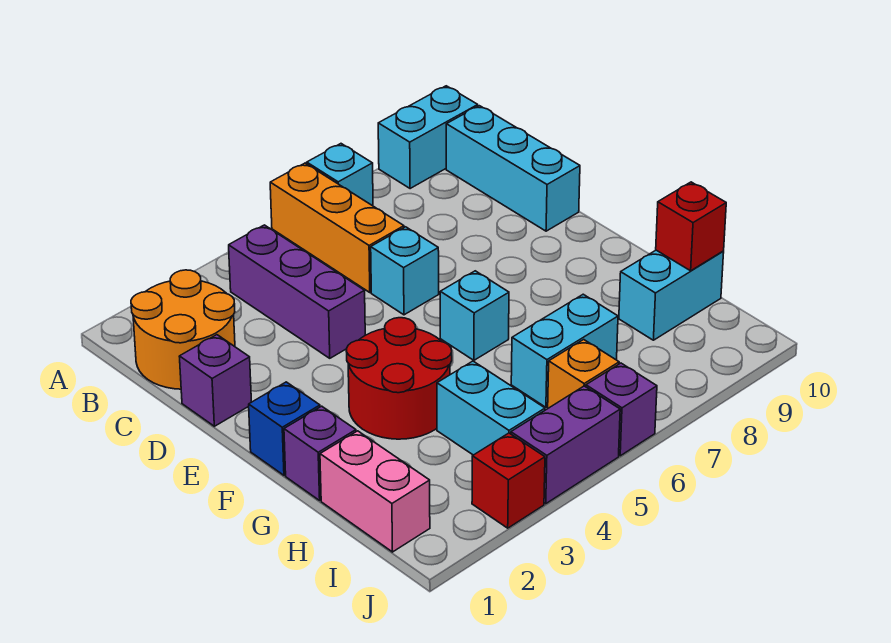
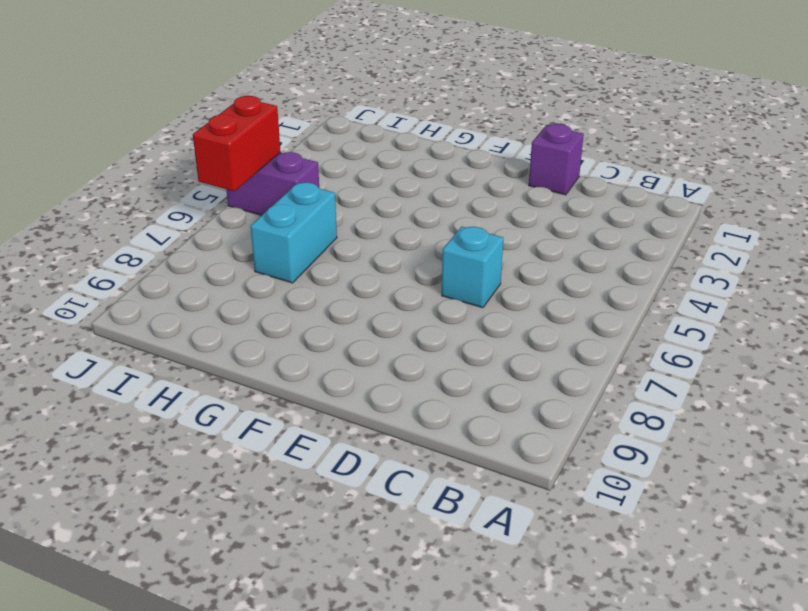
purple 1x2 brick [226,152,319,215] -> purple 1x2 brick turned to [511,386,620,504]
red 1x2 brick [193,96,281,191] -> none
none -> orange 1x3 brick [270,163,404,293]
none -> cyan 1x1 brick [307,144,373,206]
none -> cyan 1x2 brick [378,86,478,189]

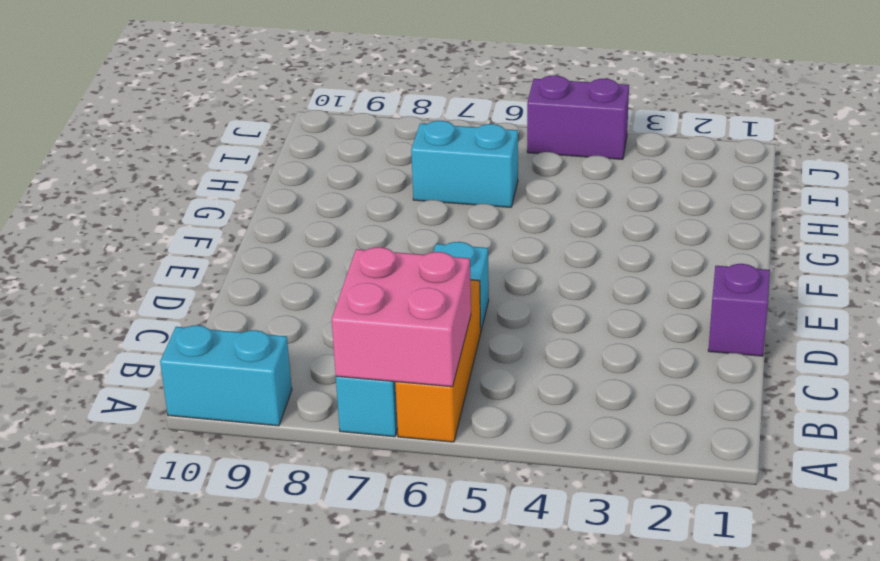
pink 2x2 brick [332,247,471,387] -> none
none -> orange 2x2 round brick [131,270,235,389]
none -> purple 1x3 brick [229,225,365,358]
none -> cyan 1x3 brick [446,106,580,231]

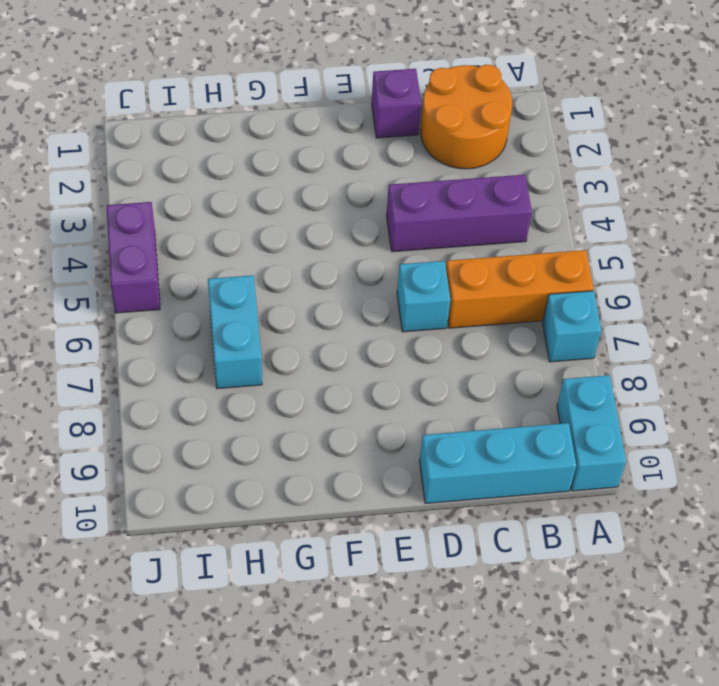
none -> blue 1x1 brick [249,382,320,475]
none -> red 2x2 round brick [346,318,452,439]
none -> cyan 1x1 brick [440,271,509,360]

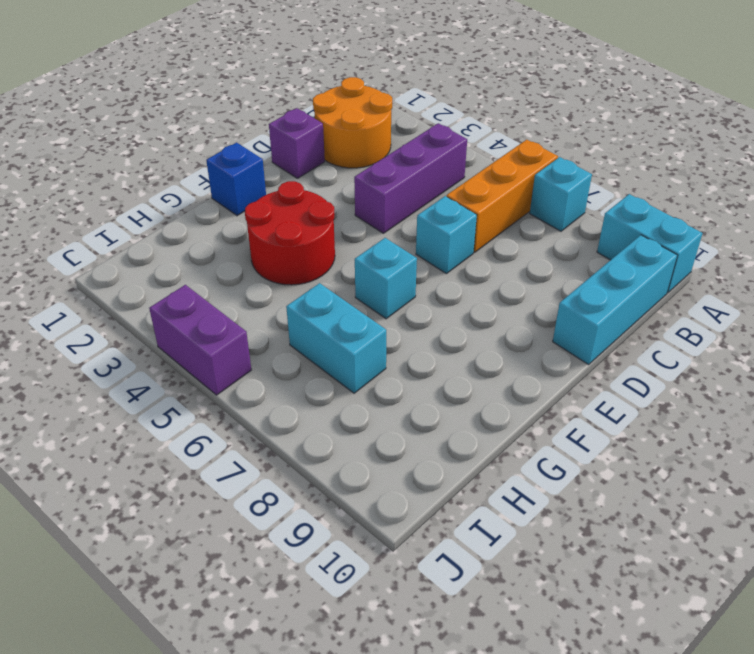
none -> purple 1x1 brick [284,406,356,500]
none -> pink 1x2 brick [320,431,430,552]
none -> cyan 1x2 brick [437,361,545,455]

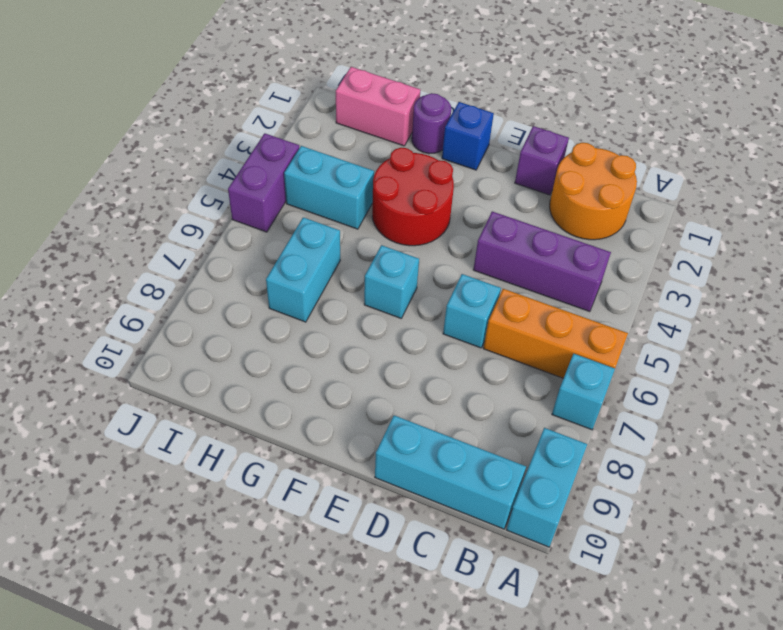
purple 1x1 round brick [412,93,451,154] -> purple 1x1 brick [284,406,356,500]
none -> cyan 1x2 brick [619,250,724,340]
none -> orange 1x1 brick [548,340,619,408]
none -> red 1x1 brick [472,433,545,528]

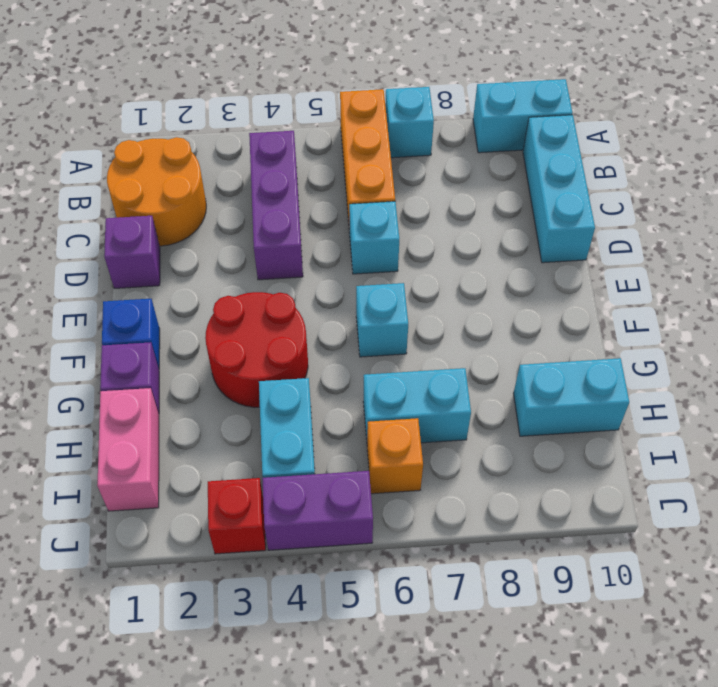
none -> purple 1x1 brick [586,363,657,456]
none -> red 1x1 brick [656,182,726,271]

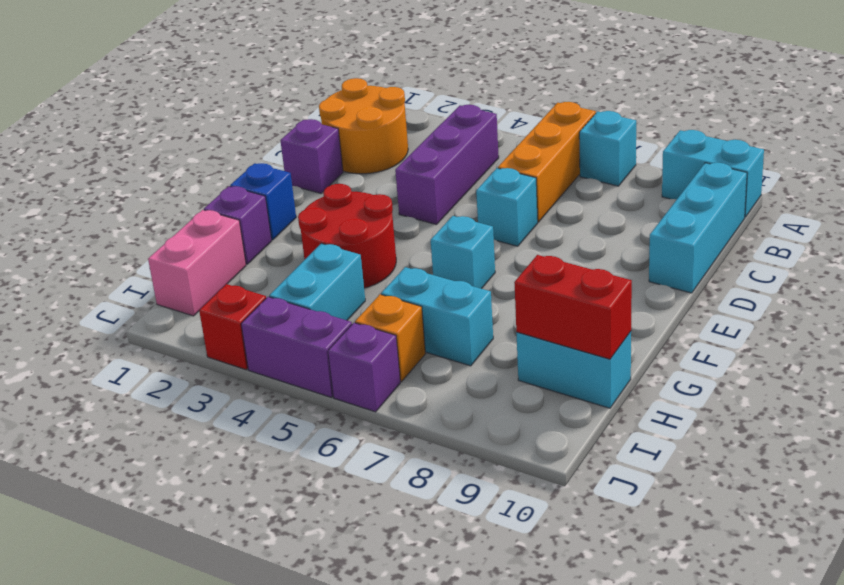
red 1x2 brick [514,255,632,359] -> red 1x1 brick [656,182,726,271]

